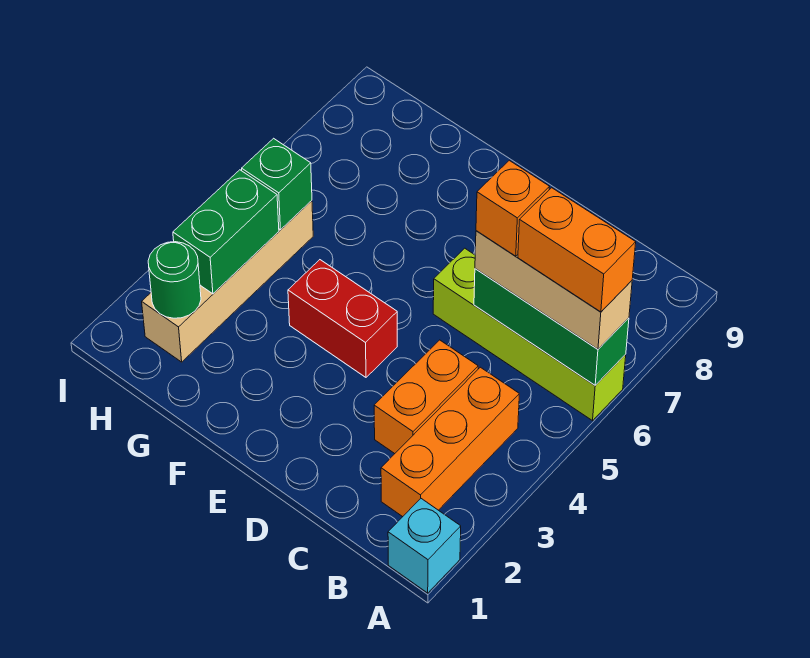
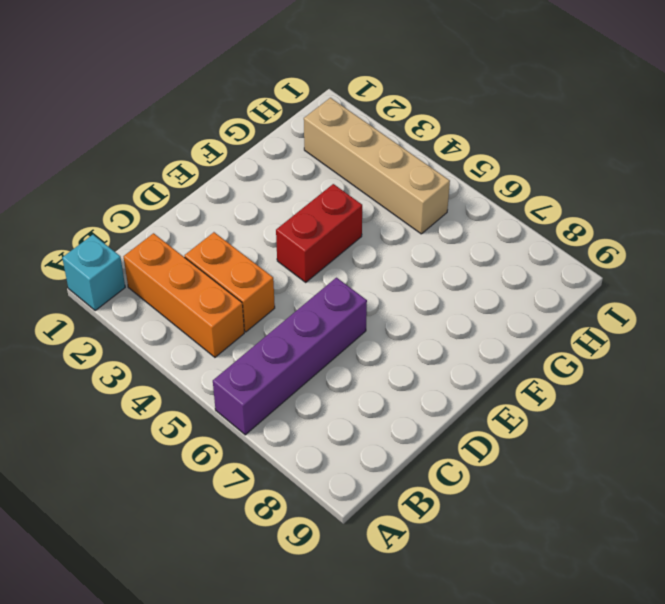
purple 1x4 brick [213,278,367,435] -> lime 1x4 brick [433,248,626,421]
none -> green 1x3 brick [474,269,629,385]
none -> green 1x1 round brick [148,242,201,318]
none -> green 1x2 brick [173,170,279,294]

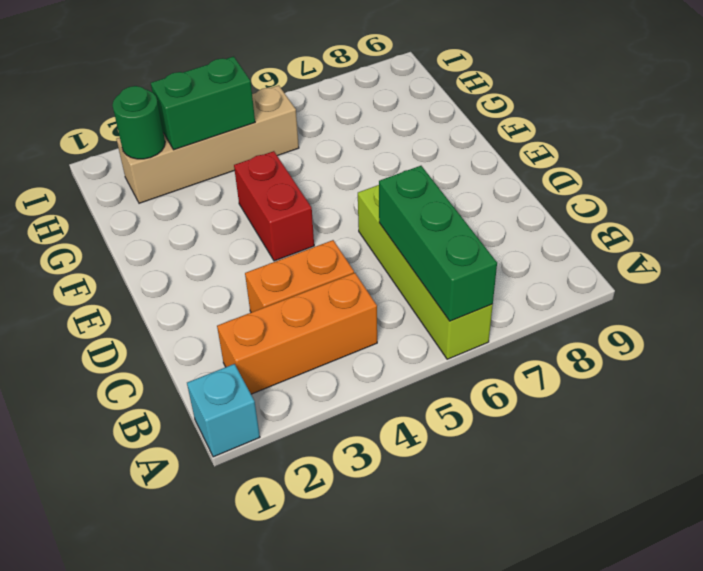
none -> green 1x1 brick [242,138,312,230]
none -> tan 1x3 brick [475,231,632,349]
none -> orange 1x2 brick [518,188,636,312]

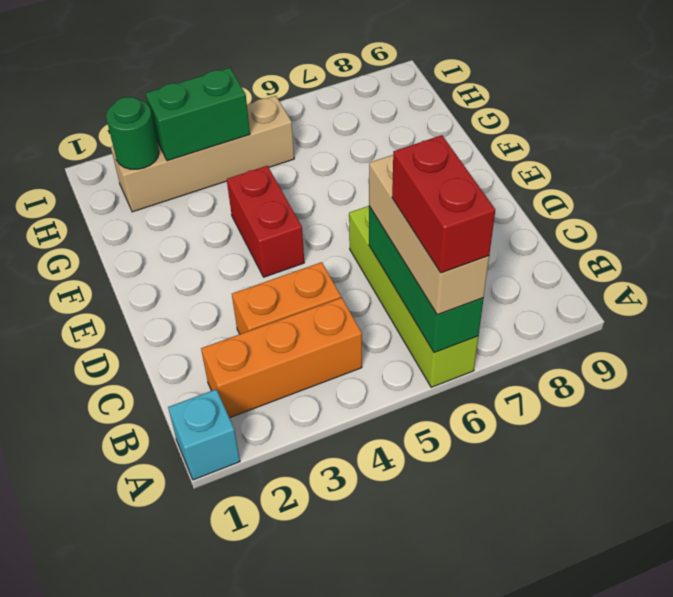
red 1x2 brick [392,135,495,273] -> orange 1x2 brick [518,188,636,312]
none -> green 1x1 brick [242,138,312,230]
none -> orange 1x1 brick [476,160,549,256]

